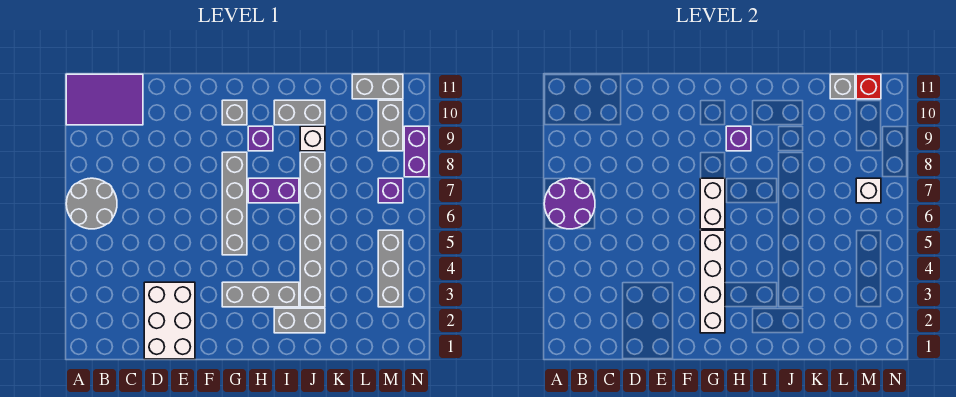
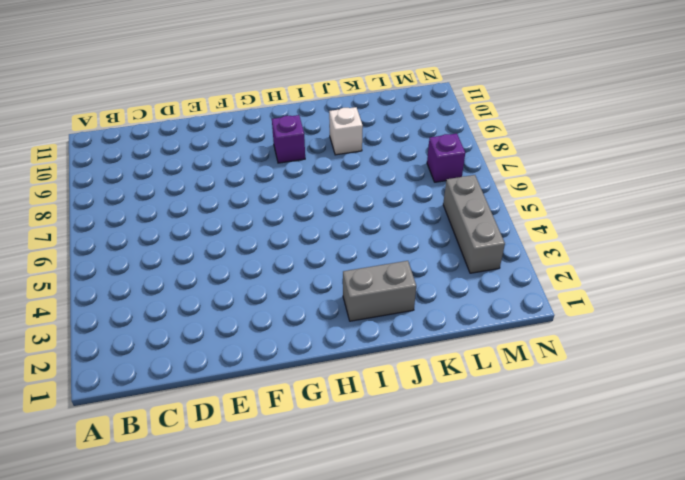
none -> grey 2x2 round brick [66,178,117,229]
none -> purple 2x3 tile [66,74,143,125]
none -> white 2x3 brick [144,282,195,359]

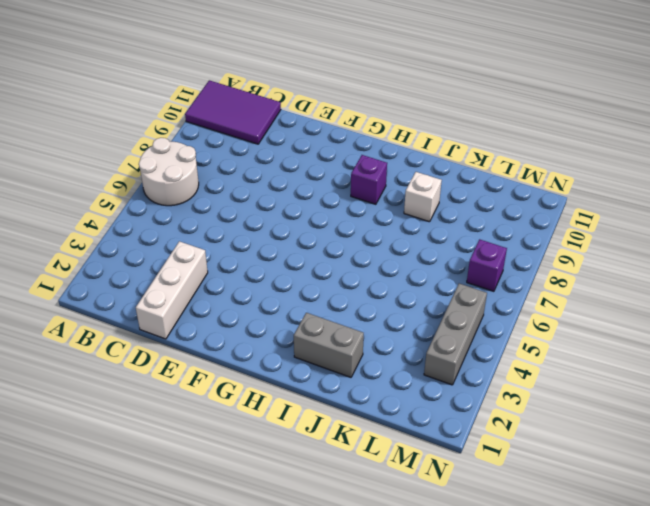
white 2x2 round brick [139,138,199,206] -> grey 2x2 round brick [66,178,117,229]
white 1x3 brick [136,241,208,339] -> white 2x3 brick [144,282,195,359]
none -> grey 1x3 brick [222,282,299,307]
none -> grey 1x4 brick [222,152,247,255]
none -> grey 1x1 brick [222,100,247,125]

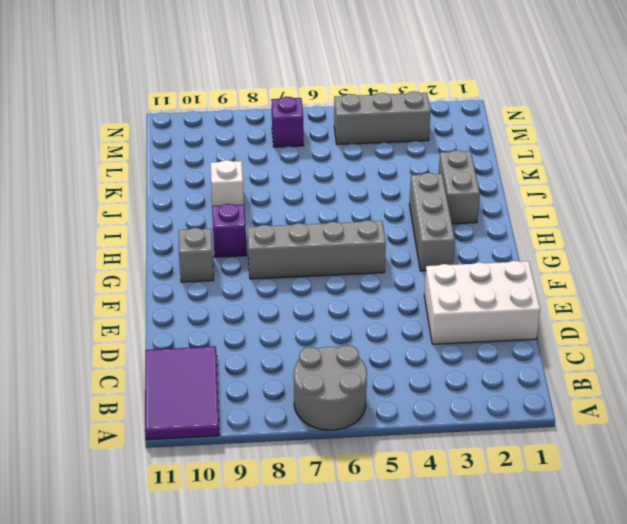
none -> purple 1x2 brick [248,178,299,203]
none -> grey 1x2 brick [274,100,325,125]
none -> grey 1x6 brick [300,152,325,307]

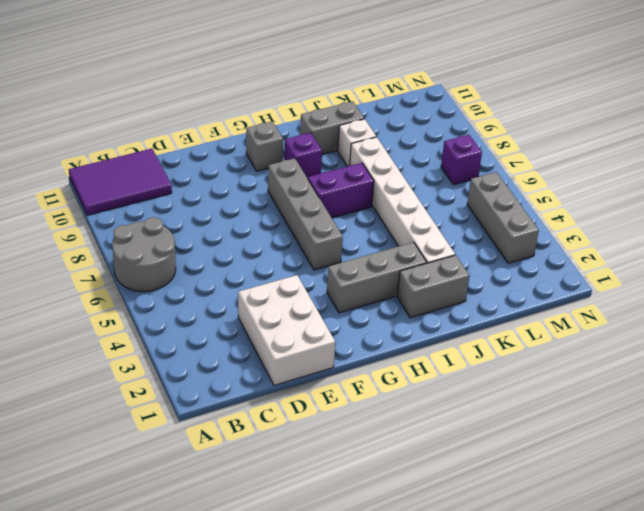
white 1x6 brick [350,137,455,263] -> grey 1x6 brick [300,152,325,307]
none -> grey 1x2 brick [352,74,403,99]
none -> grey 1x2 brick [378,100,403,151]
none -> purple 1x2 brick [404,126,429,177]

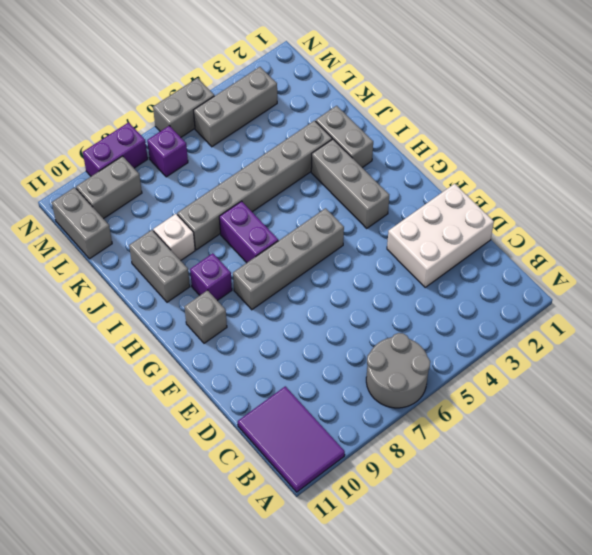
grey 1x2 brick [153,78,214,137] -> none
none -> purple 2x2 round brick [544,178,595,229]
none -> white 1x4 brick [700,230,725,333]
none -> white 1x2 brick [700,178,725,229]

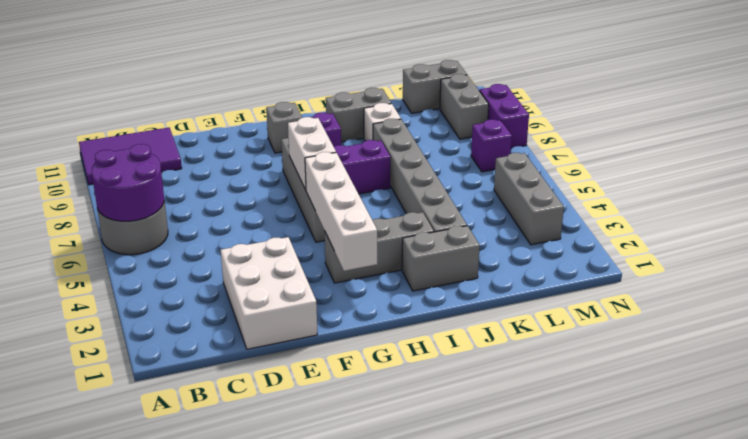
none -> purple 1x1 brick [726,126,751,151]
none -> grey 1x1 brick [830,74,855,99]
none -> white 1x1 brick [856,178,881,203]

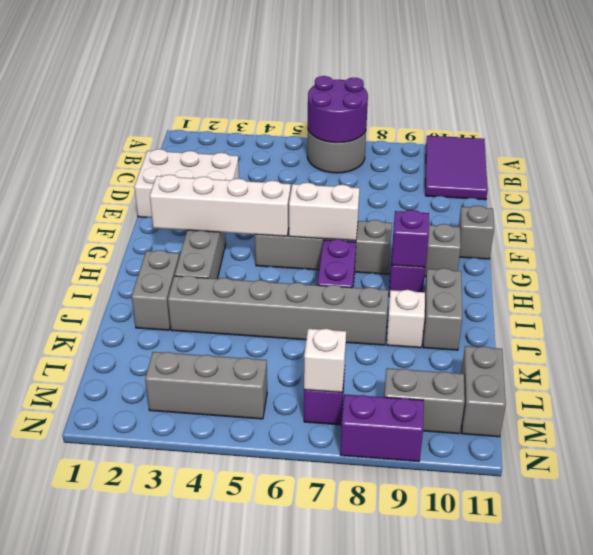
grey 1x1 brick [459,206,494,259] -> grey 1x1 brick moved to [830,74,855,99]
none -> red 1x1 brick [856,74,881,99]

